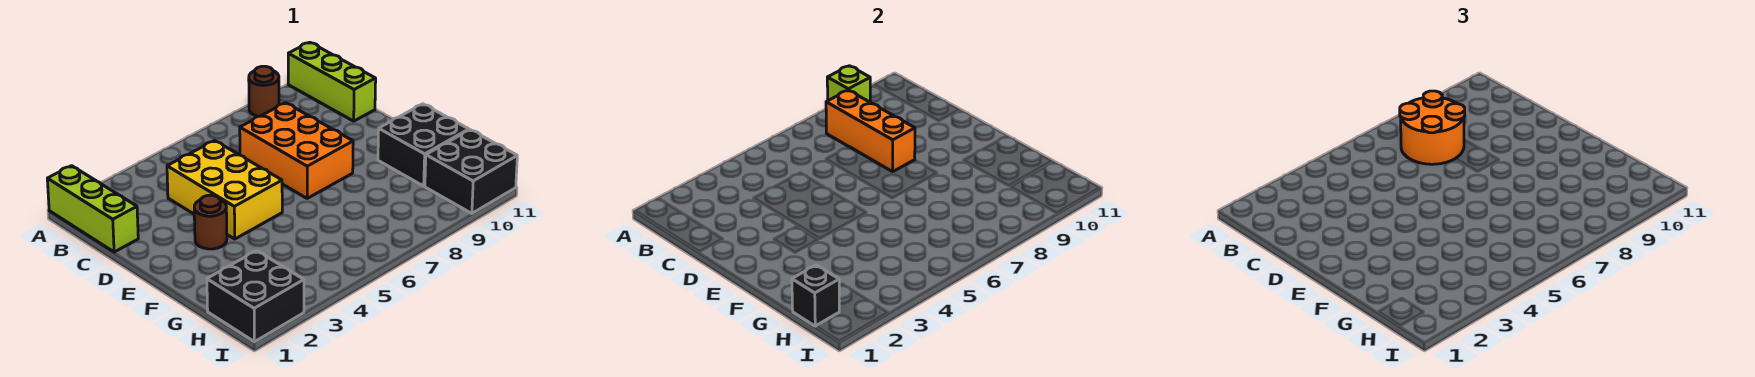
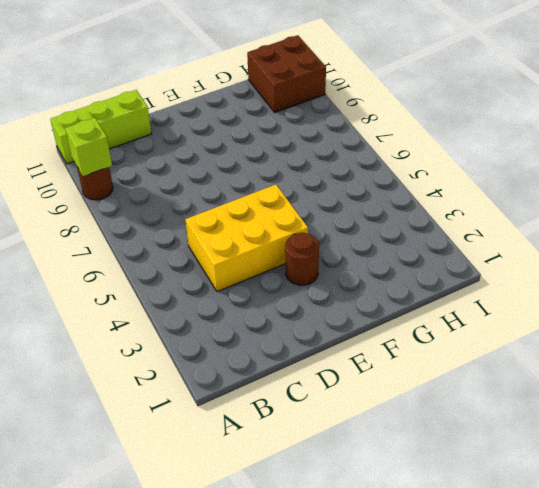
brown 2x2 brick [247,35,326,112] -> black 2x2 brick [425,130,517,213]
none -> lime 1x3 brick [47,166,138,252]
none -> orange 2x3 brick [240,103,353,198]
none -> black 2x2 brick [378,104,469,186]

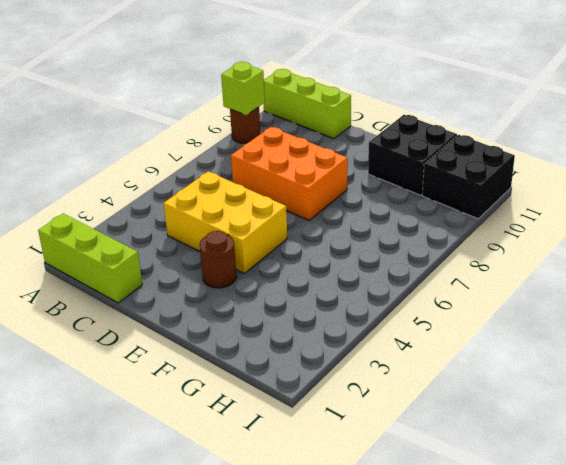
none -> black 2x2 brick [207,251,304,342]
none -> orange 1x3 brick [826,90,915,172]
none -> black 1x1 brick [792,265,839,326]

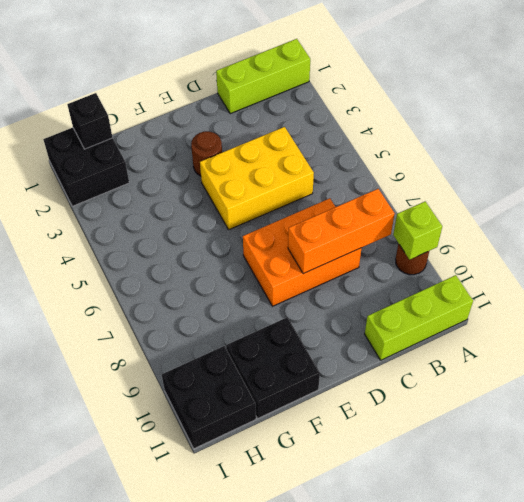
none -> orange 2x2 round brick [1400,91,1465,164]

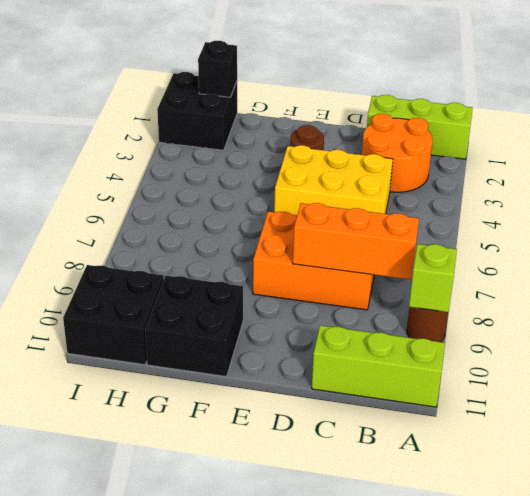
orange 2x2 round brick [362,114,432,192] -> orange 2x2 round brick moved to [1400,91,1465,164]

